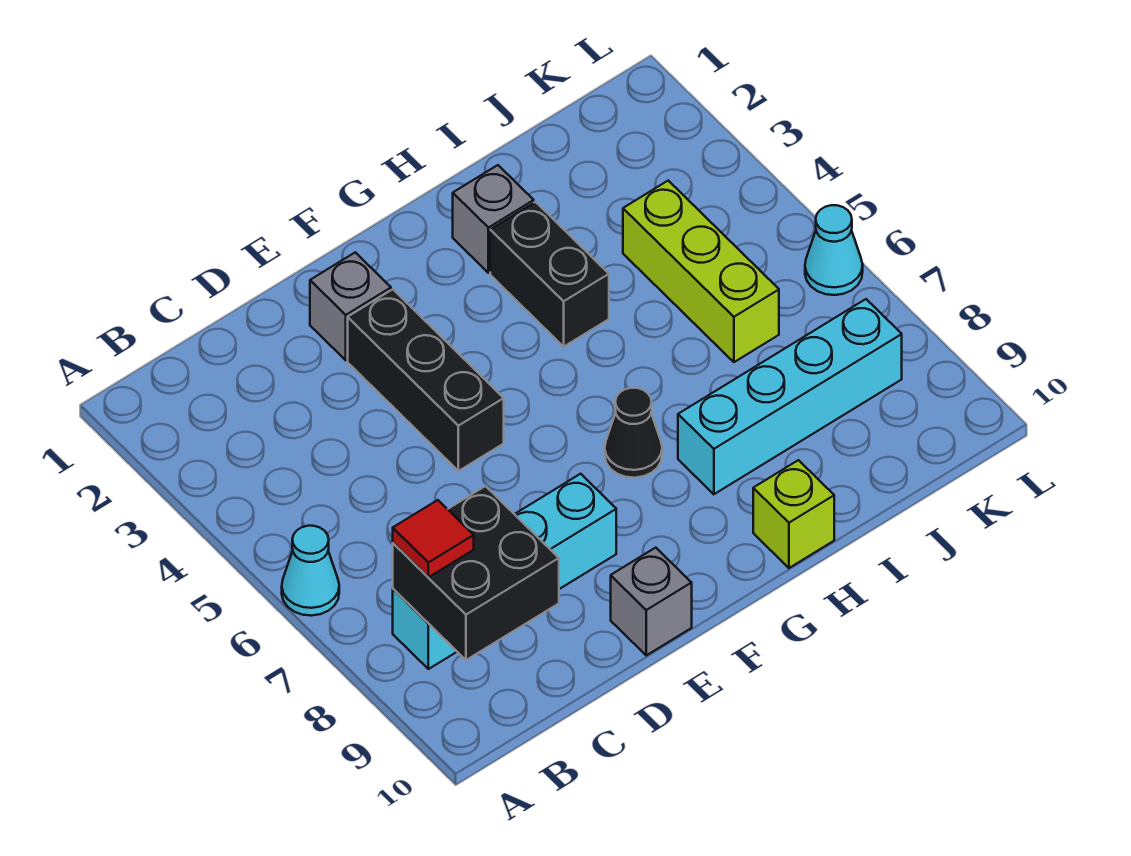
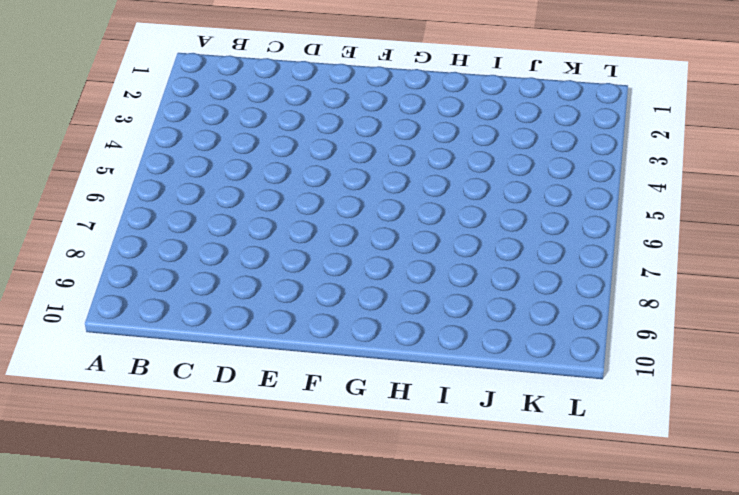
none -> cyan 1x1 cone [282,526,339,616]
none -> cyan 1x4 brick [393,474,616,669]
none -> grey 1x1 brick [310,252,391,360]

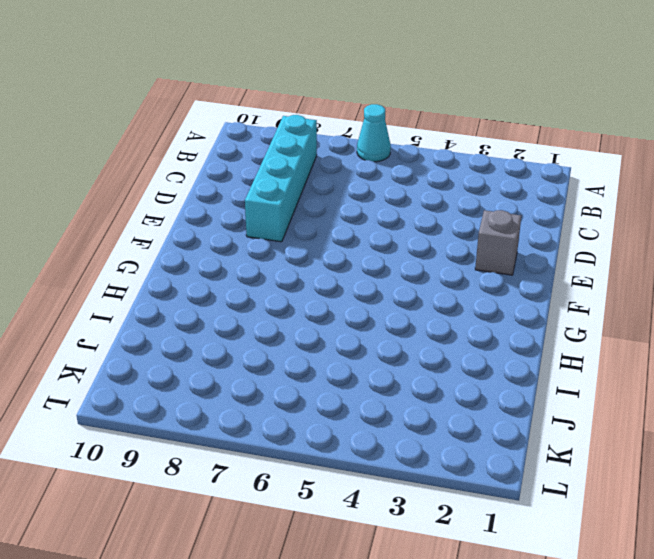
none -> black 1x3 brick [348,289,504,471]
none -> grey 1x1 brick [611,548,692,655]
none -> black 1x1 cone [605,388,662,478]

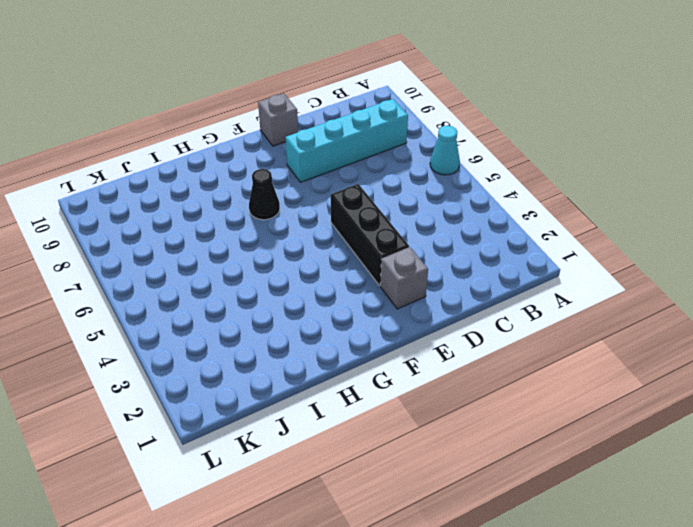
none -> grey 1x1 brick [453,165,534,273]
none -> black 1x2 brick [490,202,609,347]
none -> cyan 1x4 brick [678,299,902,494]

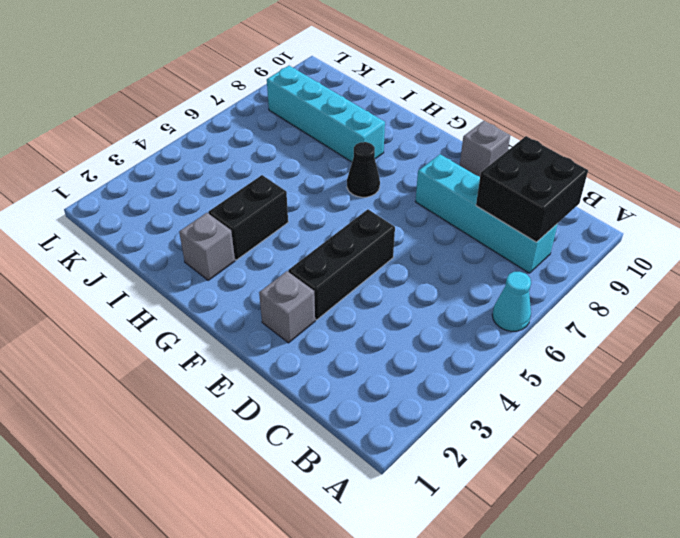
none -> lime 1x1 brick [753,460,834,568]
none -> lime 1x3 brick [623,181,779,362]
none -> cyan 1x1 cone [805,205,863,295]

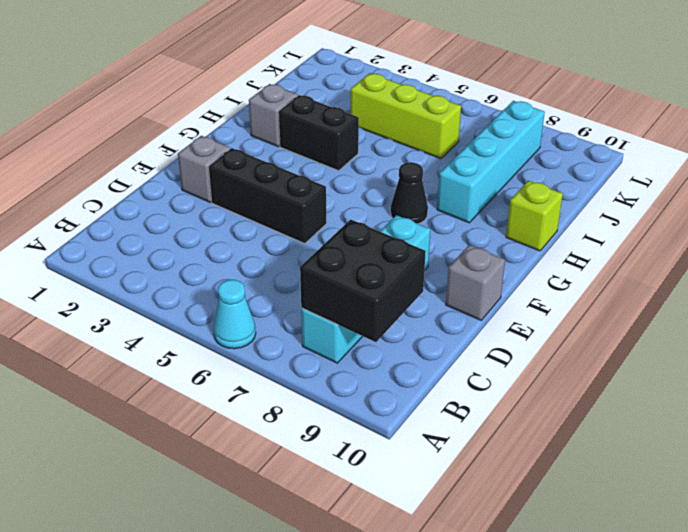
none -> cyan 1x1 cone [805,205,863,295]
none -> red 1x1 tile [393,500,474,577]

